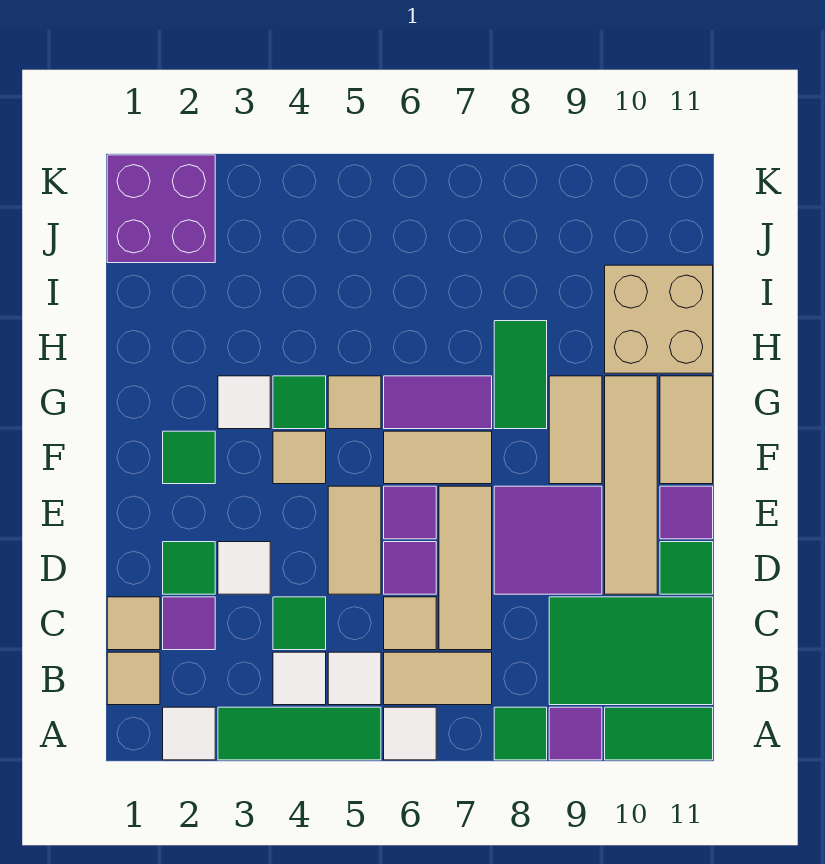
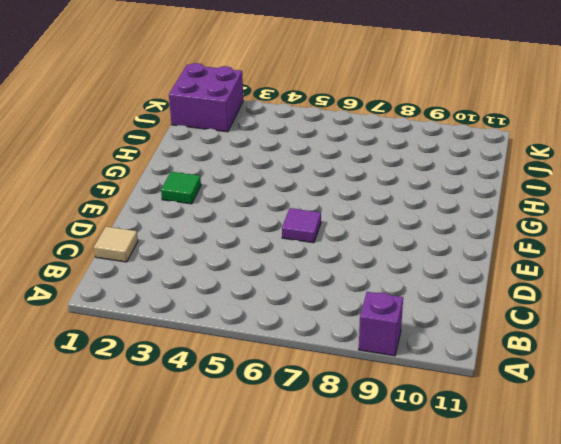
purple 1x1 brick [359,292,403,356] -> purple 1x1 tile [549,707,602,760]
none -> white 1x1 tile [163,707,215,760]
none -> green 1x3 tile [218,707,381,760]
none -> white 1x1 tile [384,707,436,760]
none -> green 1x1 tile [494,707,547,760]

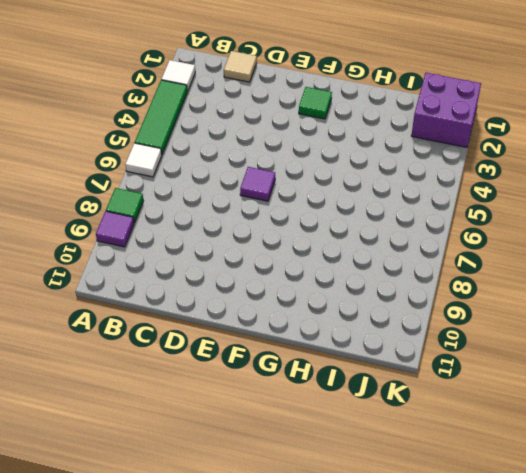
none -> green 1x2 tile [605,707,713,760]
none -> tan 1x1 tile [107,652,160,705]
none -> white 1x1 tile [273,652,326,705]
none -> white 1x1 tile [328,652,381,705]

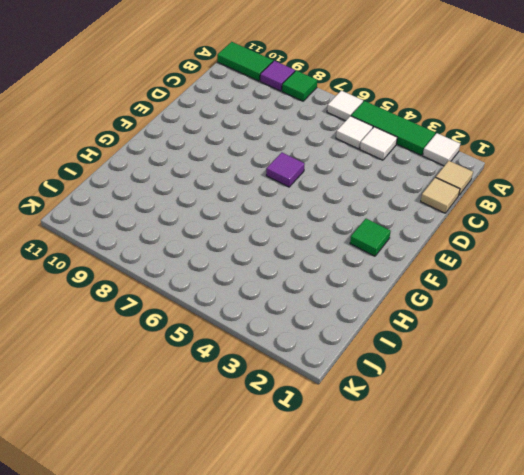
none -> tan 1x2 tile [384,652,492,705]
none -> green 2x3 tile [549,597,713,705]
none -> purple 1x1 tile [163,597,215,650]
none -> green 1x1 tile [273,597,326,650]

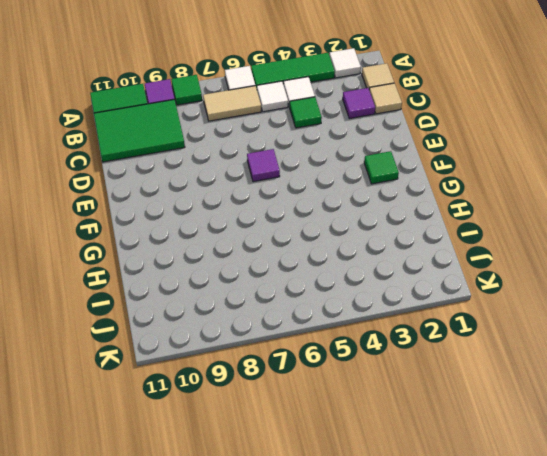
none -> tan 1x1 tile [384,597,436,650]
none -> tan 1x3 tile [439,486,492,650]
none -> green 1x1 tile [163,542,215,594]
none -> white 1x1 tile [218,542,270,594]

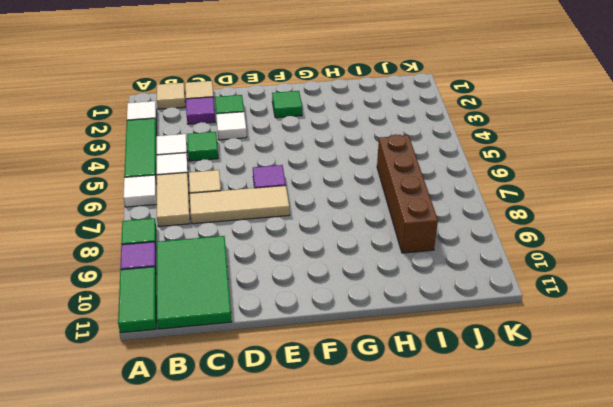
brown 1x4 brick [377,135,438,253] -> none
none -> tan 1x2 tile [328,486,381,594]
none -> purple 1x1 tile [384,542,436,594]
none -> purple 2x2 tile [494,486,602,594]
none -> tan 1x4 tile [605,376,657,594]

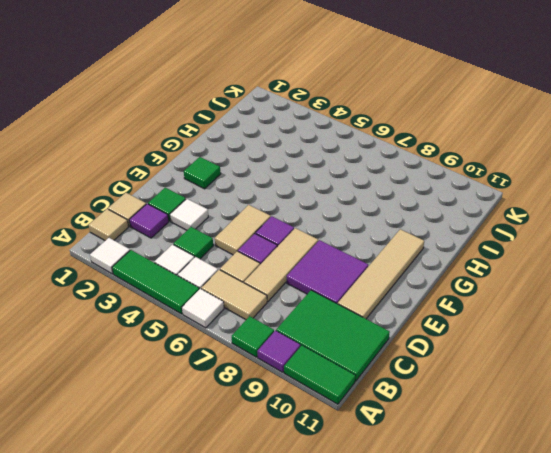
none -> green 1x1 tile [660,542,713,594]
none -> purple 1x1 tile [660,486,713,539]
none -> tan 1x1 tile [273,431,326,484]
none -> tan 1x2 tile [384,431,492,484]

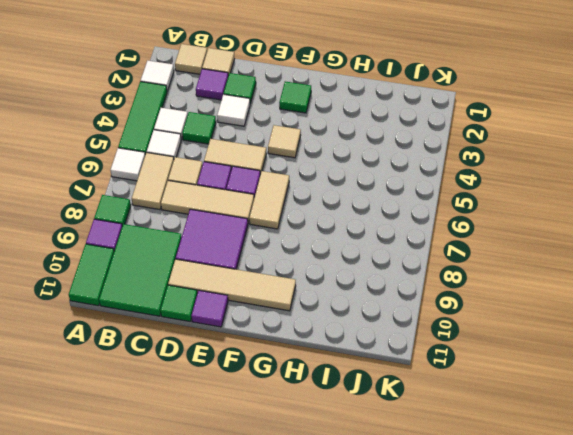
none -> tan 1x2 tile [549,376,602,484]
none -> tan 1x2 tile [660,376,713,484]
none -> white 1x1 tile [218,376,270,429]
none -> green 1x1 tile [273,376,326,429]

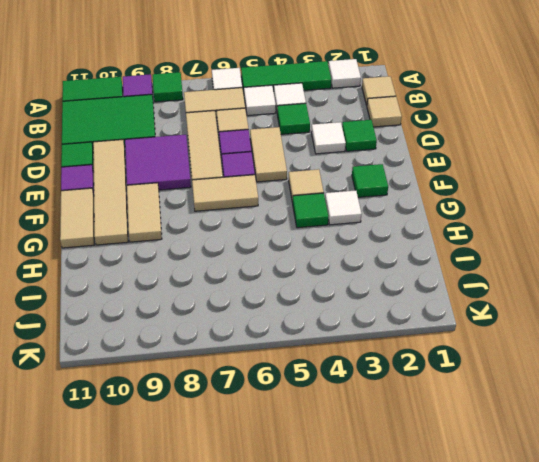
none -> purple 1x1 tile [163,597,215,650]
none -> tan 1x1 tile [328,376,381,429]
none -> purple 1x2 tile [384,376,492,429]
none -> green 1x2 tile [494,321,547,429]

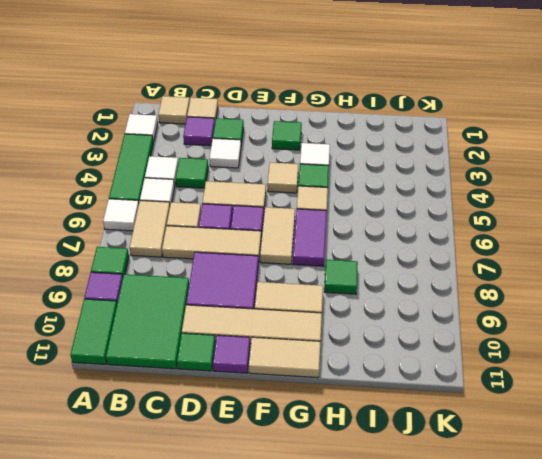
green 1x1 tile [324,260,358,294] -> green 1x2 tile [494,321,547,429]
none -> tan 2x2 brick [605,265,713,373]
none -> purple 2x2 brick [107,155,215,263]

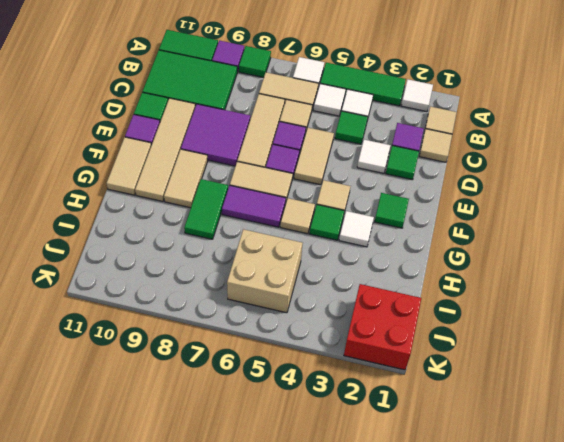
tan 2x2 brick [227,229,303,313] -> tan 2x2 brick moved to [605,265,713,373]
red 2x2 brick [344,284,421,370] -> purple 2x2 brick [107,155,215,263]

